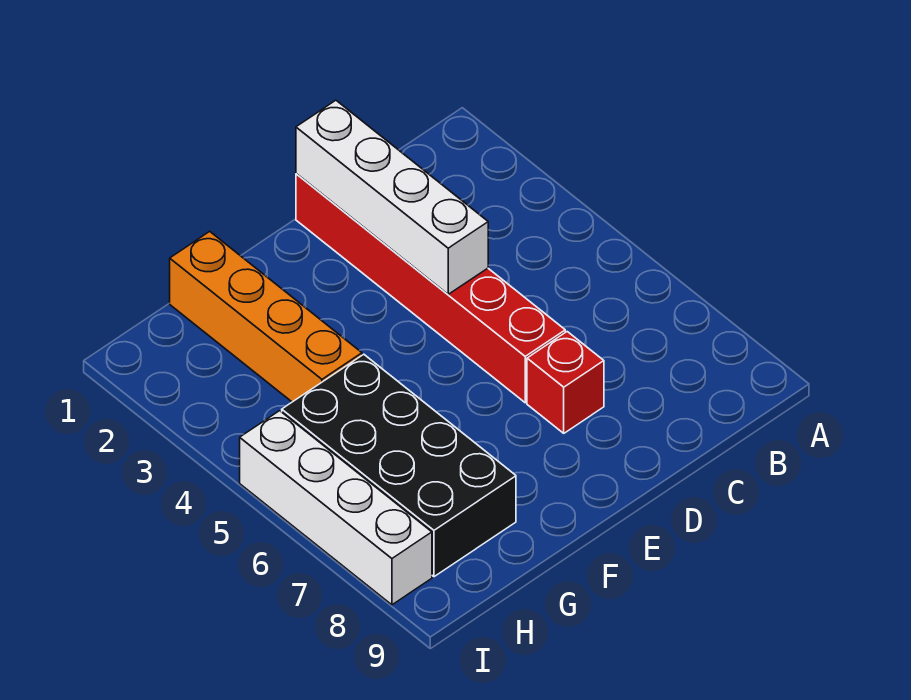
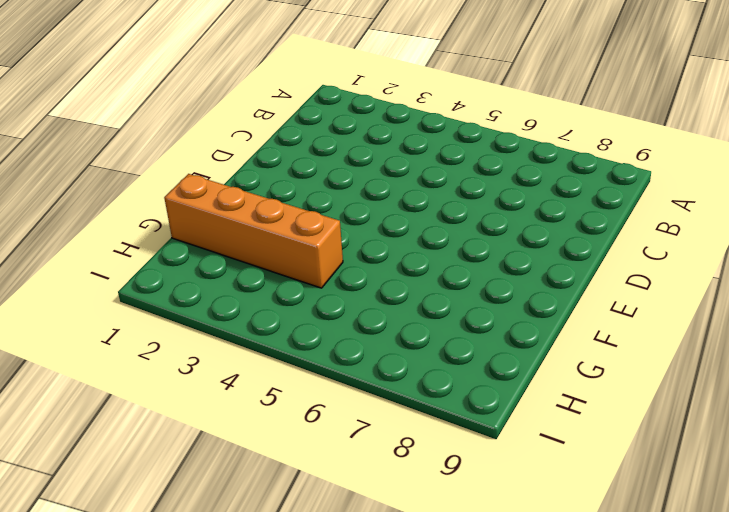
none -> red 1x6 brick [296,174,565,403]
none -> red 1x1 brick [527,332,604,433]

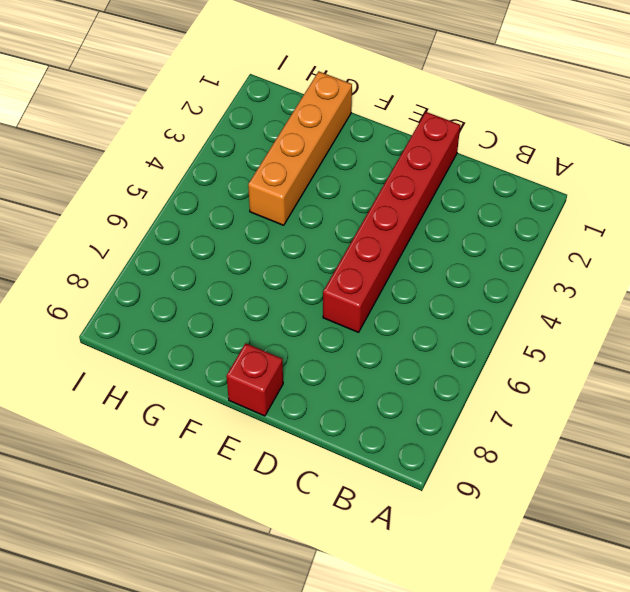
red 1x1 brick [226,343,283,416] -> red 1x1 brick moved to [527,332,604,433]
none -> black 2x4 brick [282,354,516,577]
none -> white 1x4 brick [240,411,432,605]

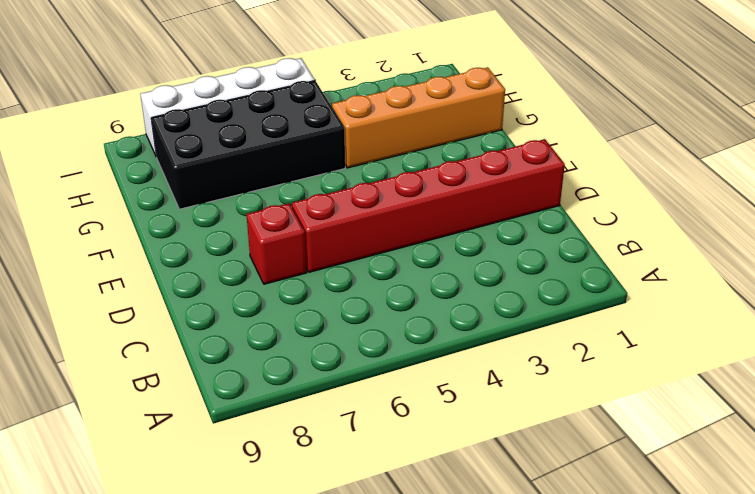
none -> white 1x4 brick [296,100,488,294]

